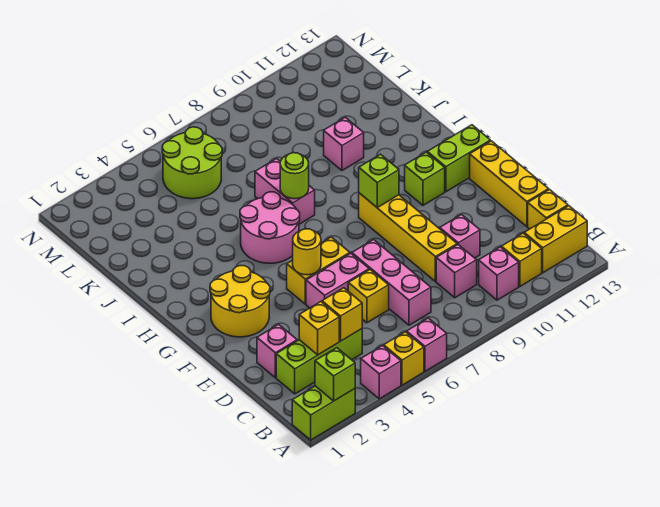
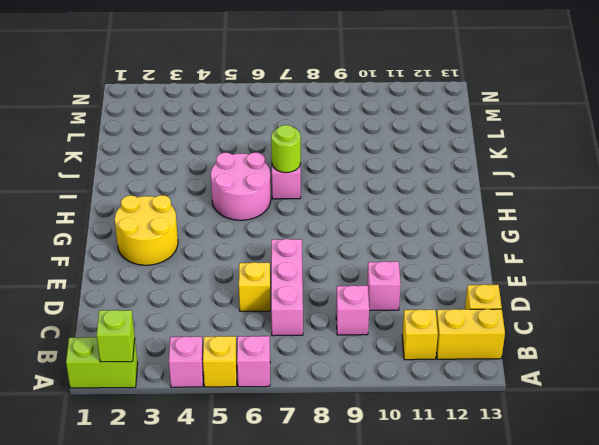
none -> pink 1x1 brick [479,247,519,300]
none -> lime 1x3 brick [276,329,362,394]
none -> pink 1x1 brick [257,324,297,378]
none -> yellow 1x4 brick [359,193,457,282]

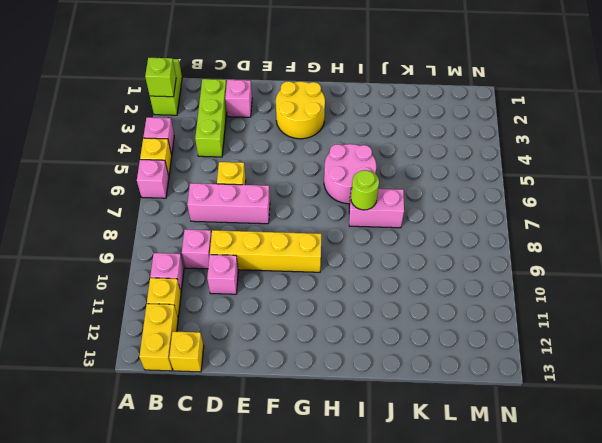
none -> yellow 1x3 brick [470,141,549,227]
none -> pink 1x2 brick [306,253,369,308]
none -> yellow 1x2 brick [287,237,350,304]
none -> lime 1x1 brick [405,152,445,205]

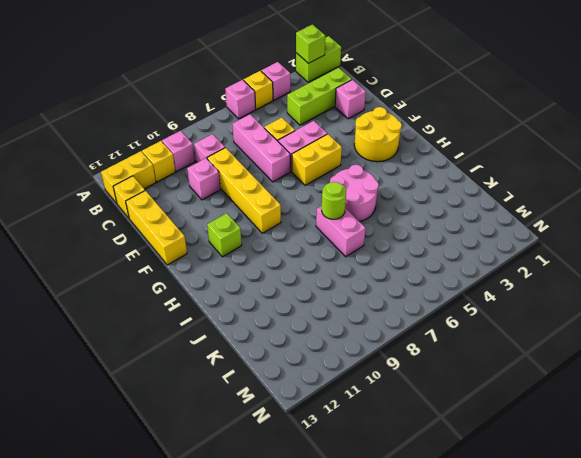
none -> lime 1x2 brick [427,125,490,192]
none -> pink 1x1 brick [324,117,364,170]
none -> lime 2x2 round brick [162,127,222,199]
none -> yellow 1x1 brick [299,302,339,355]

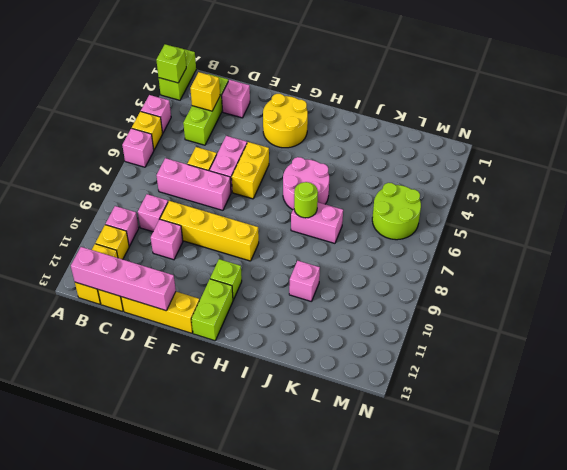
pink 1x4 brick [71,247,176,311] -> none
none -> yellow 1x1 brick [322,288,362,341]
none -> yellow 1x1 round brick [293,229,321,275]
none -> lime 1x1 brick [359,154,399,207]

